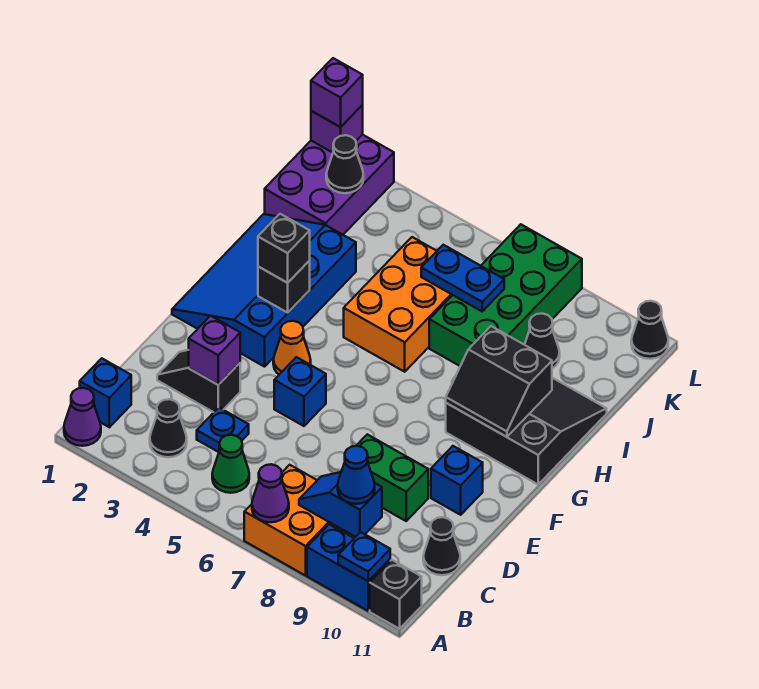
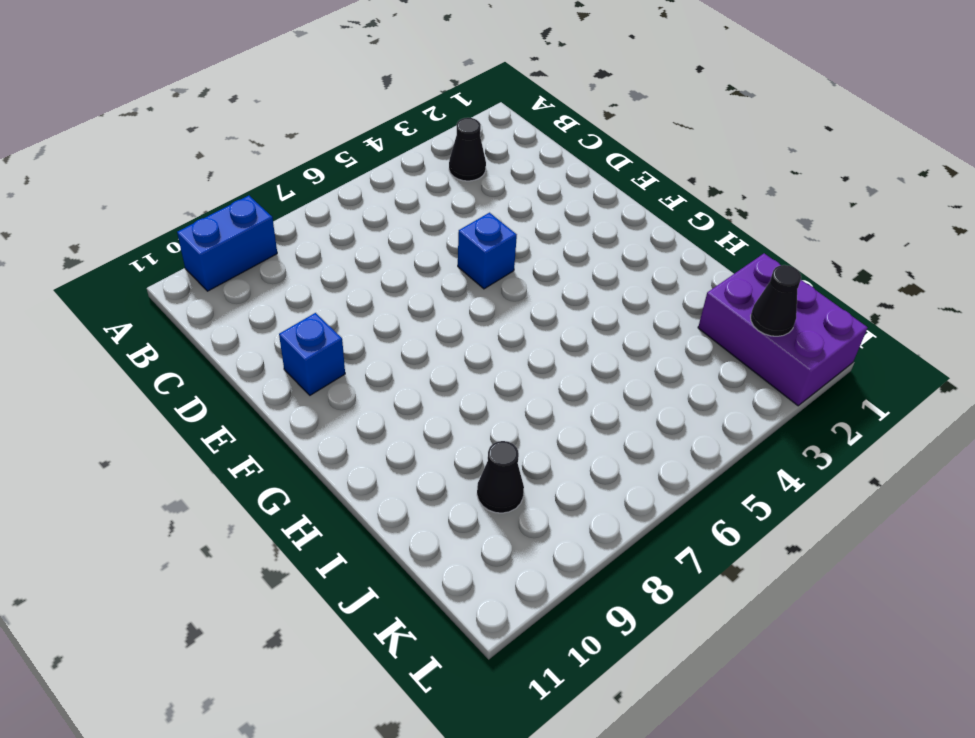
none -> purple 1x1 cone [64,388,101,446]
none -> orange 2x2 brick [244,465,347,576]
none -> black 1x1 brick [370,560,422,629]
none -> blue 1x1 brick [80,358,131,427]

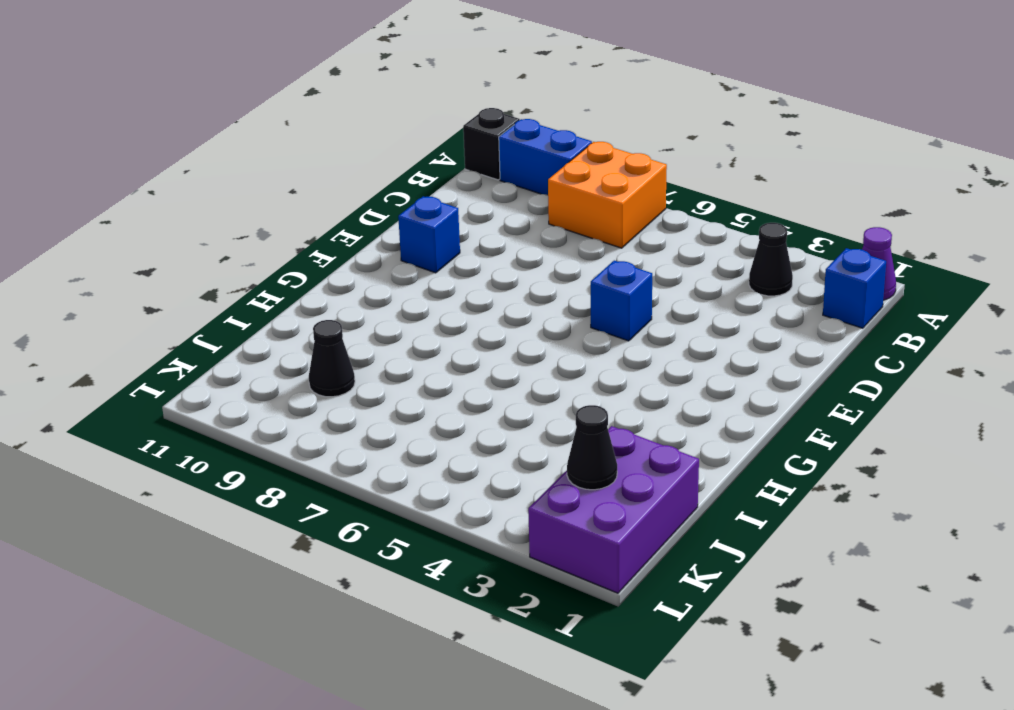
none -> green 1x1 cone [212,435,249,493]
none -> blue 1x1 plate [197,408,249,452]
none -> black 1x1 cone [423,517,460,575]
none -> black 1x2 slope [157,350,240,412]

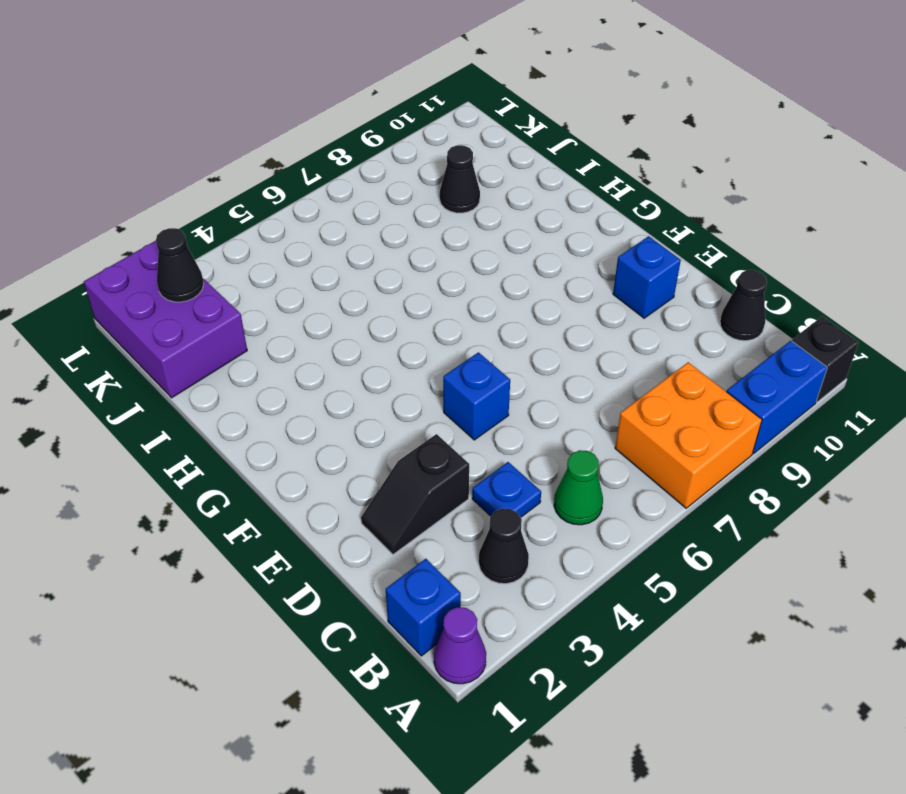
none -> green 1x2 brick [356,434,428,521]
none -> blue 3x4 slope [172,214,356,367]
none -> orange 1x1 cone [273,321,311,374]
none -> black 3x3 slope [446,378,607,484]

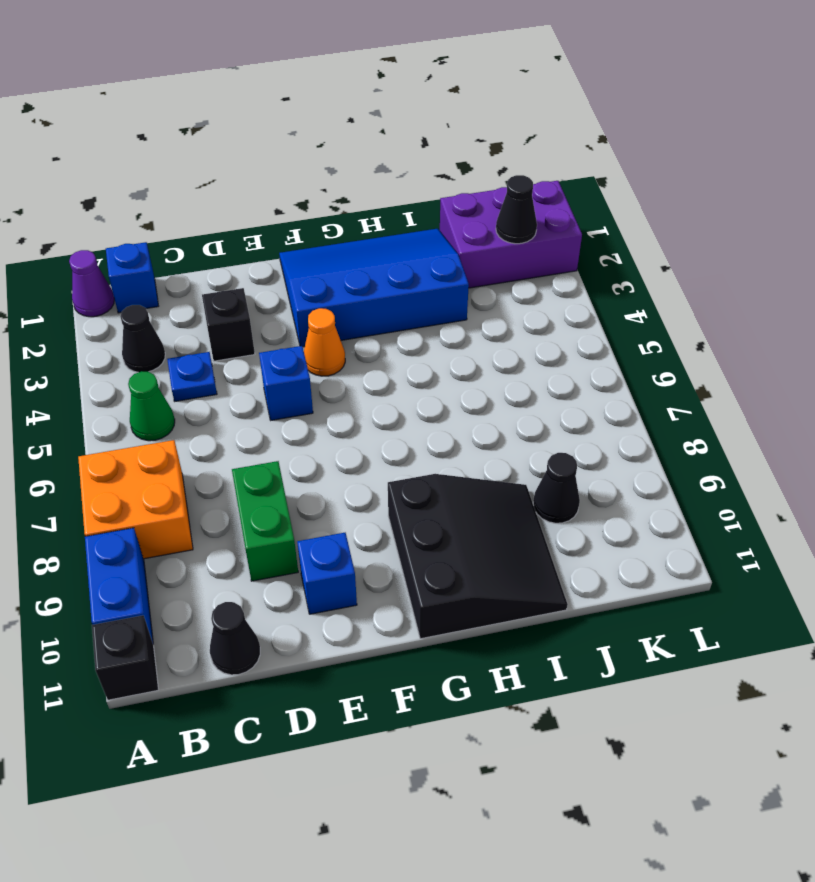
none -> orange 2x3 brick [344,237,452,372]
none -> green 2x4 brick [429,224,582,366]
none -> black 1x1 cone [631,301,668,359]
none -> purple 1x1 cone [252,464,289,522]

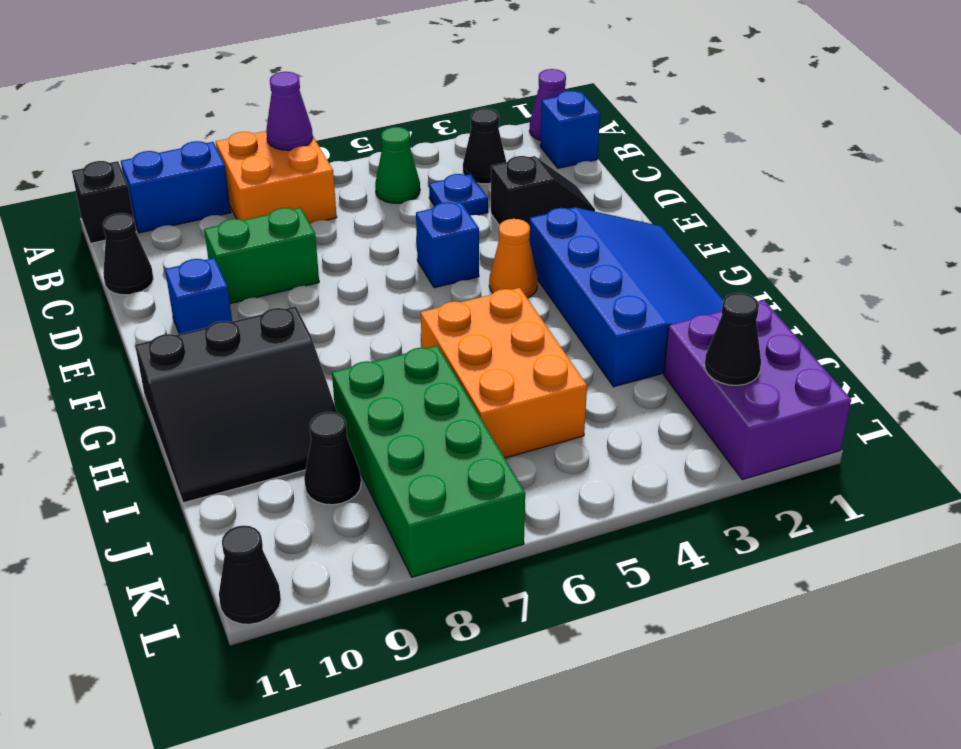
none -> blue 1x1 plate [338,532,390,581]
none -> blue 1x2 slope [299,472,382,537]
none -> purple 1x1 brick [189,316,240,385]
none -> black 1x1 brick [258,261,310,313]

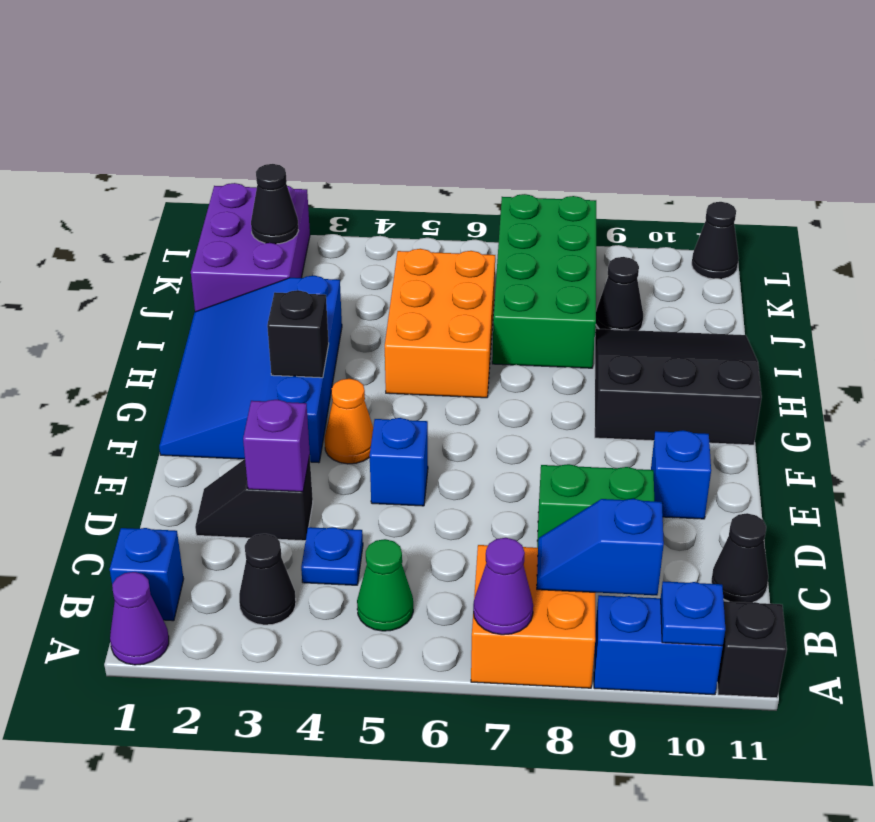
none -> black 2x2 slope [446,326,552,437]
none -> blue 1x2 plate [421,245,504,311]
none -> purple 1x1 brick [311,105,363,153]
none -> blue 1x1 cone [338,446,375,504]

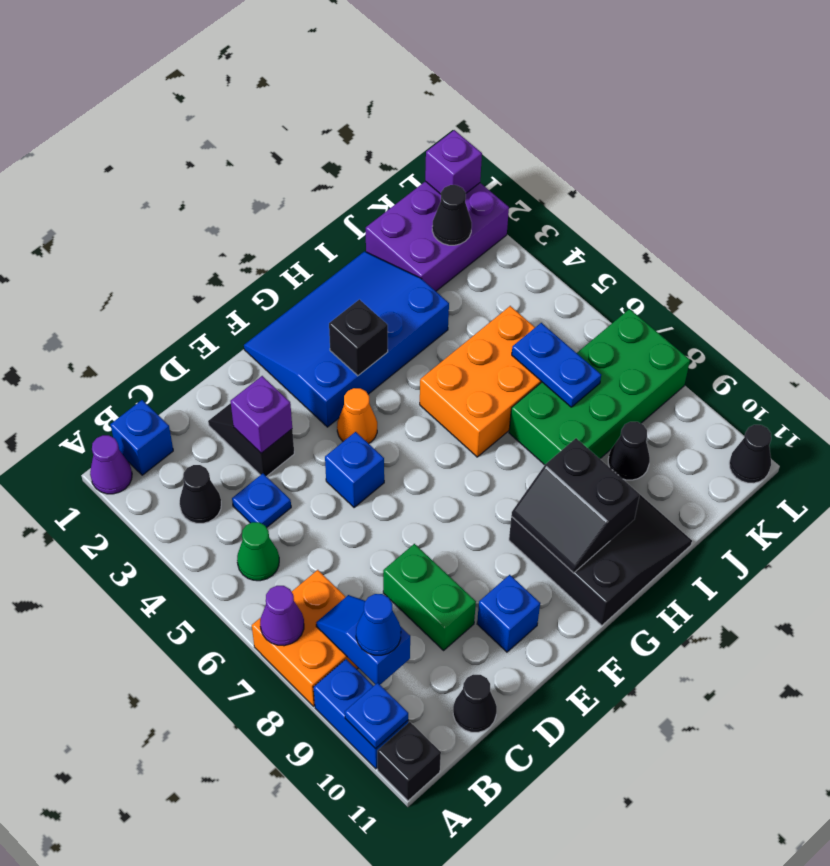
none -> black 1x1 brick [258,214,310,283]
none -> purple 1x1 brick [311,58,363,127]

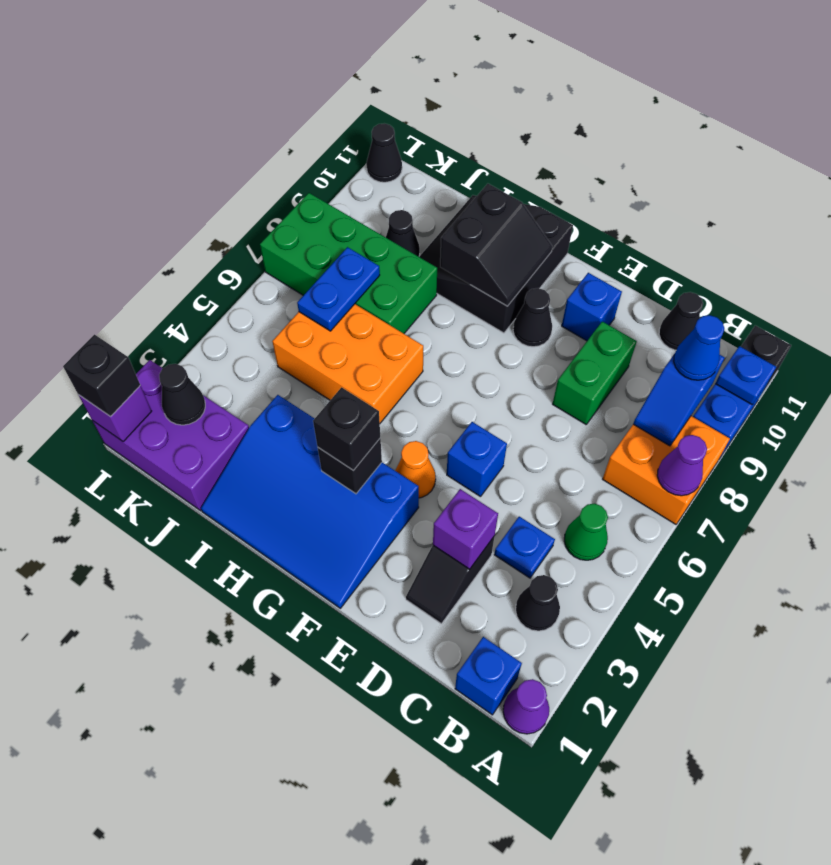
black 1x1 cone [513,288,552,347] -> none
black 1x1 brick [63,335,140,416] -> purple 1x1 brick [311,58,363,127]

